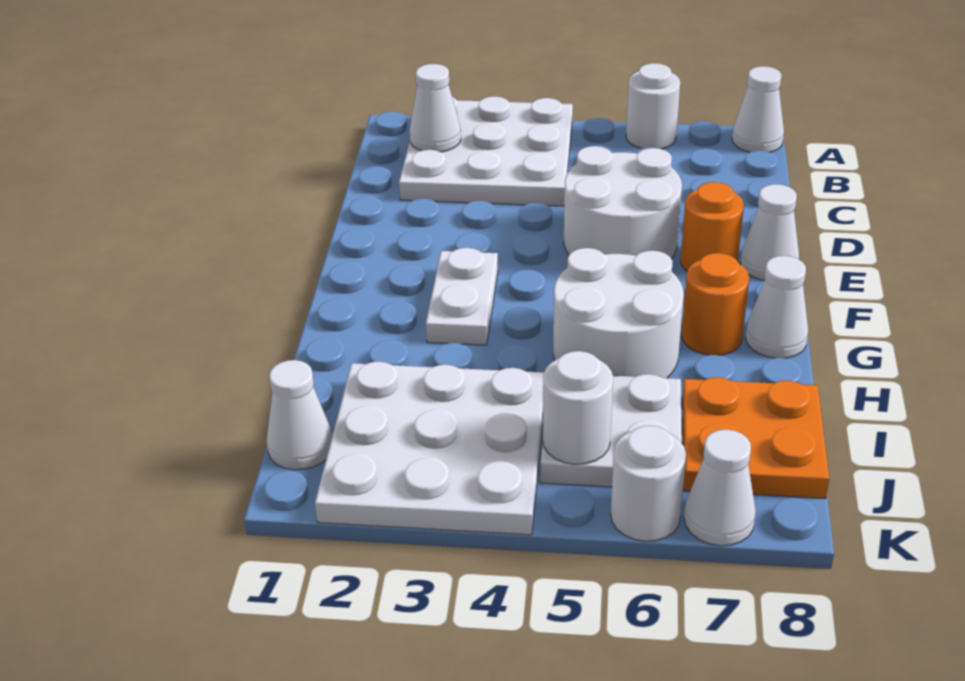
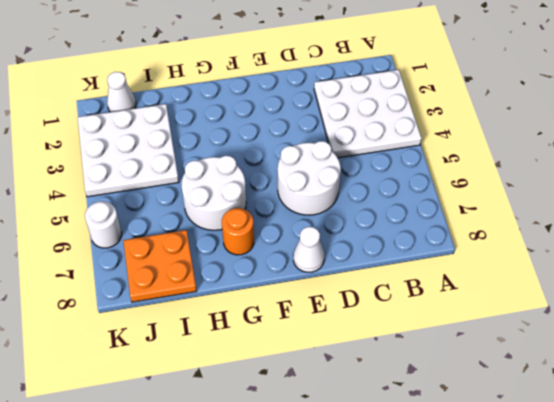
none -> white 1x1 round brick [626,63,680,149]
none -> white 1x1 cone [732,66,784,152]
none -> orange 1x1 round brick [681,182,744,271]

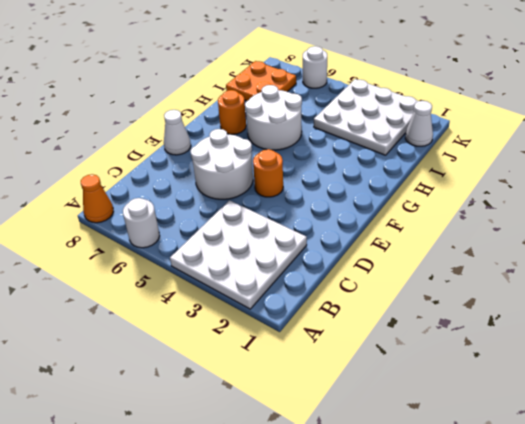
orange 1x1 cone [81,174,113,223] -> white 1x1 cone [732,66,784,152]
orange 1x1 round brick [253,149,283,197] -> orange 1x1 round brick moved to [681,182,744,271]
none -> white 1x2 plate [426,248,498,345]
none -> white 1x1 cone [746,256,808,358]
none -> white 2x2 plate [540,374,682,487]

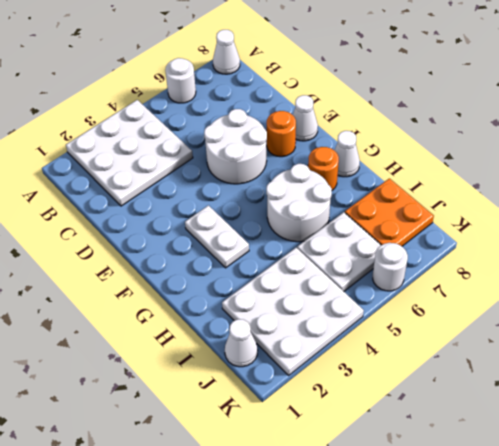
none -> white 1x1 cone [684,430,756,546]
none -> white 1x1 cone [410,64,461,152]
none -> white 1x1 round brick [543,351,613,464]

